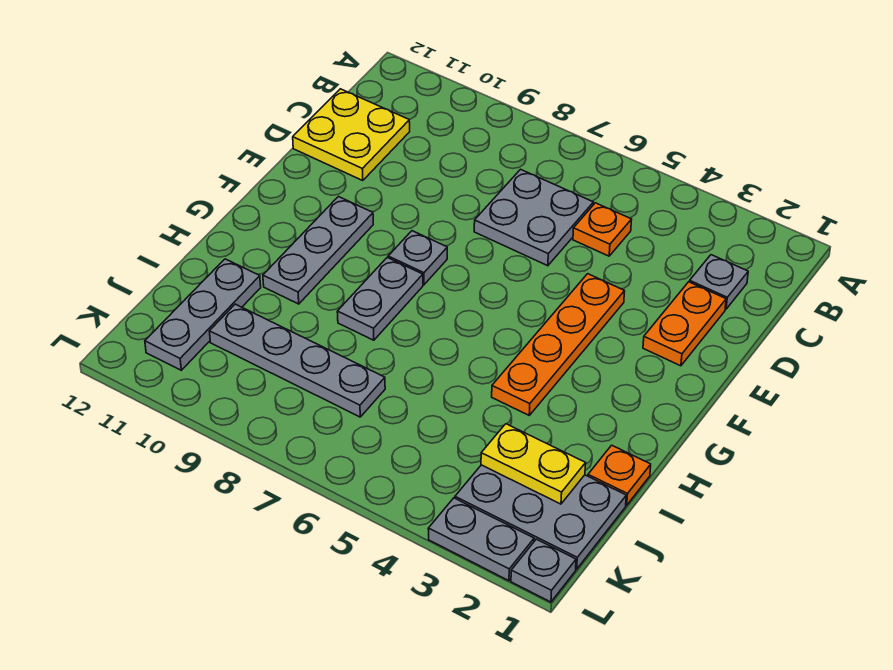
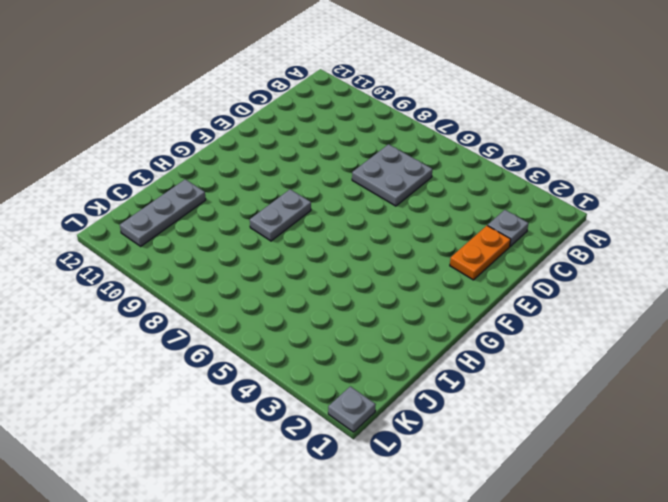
none -> orange 1x1 plate [573,203,632,256]
none -> yellow 2x2 plate [293,89,410,180]
none -> orange 1x4 plate [492,274,625,415]

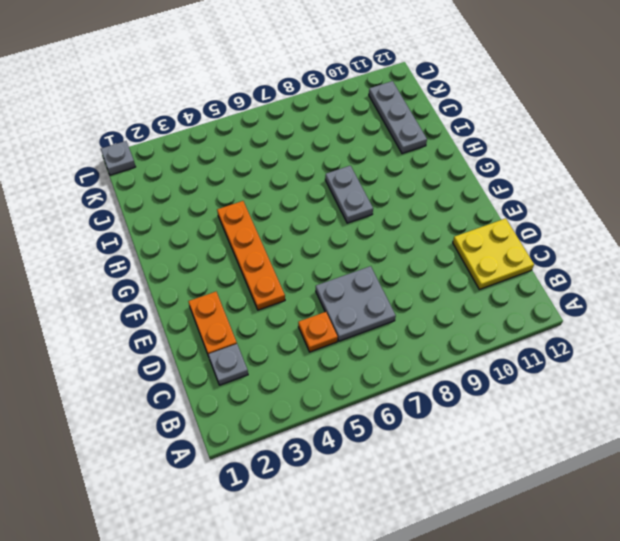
none -> grey 1x1 plate [388,231,447,285]
none -> grey 1x3 plate [263,197,373,304]
none -> orange 1x1 plate [588,445,651,505]

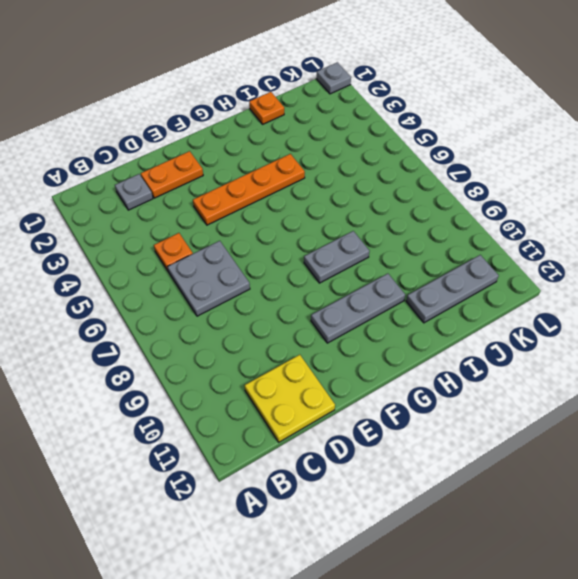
none -> grey 1x1 plate [388,231,447,285]
none -> grey 2x3 plate [455,465,626,569]
none -> grey 1x4 plate [209,304,385,417]

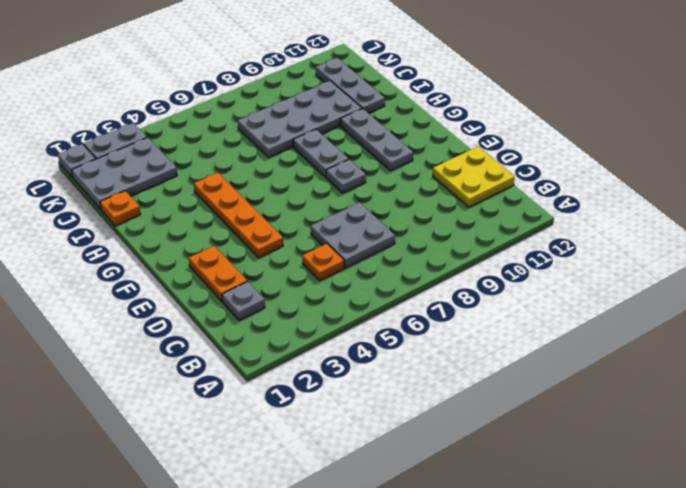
grey 2x4 plate [238,81,362,158] -> grey 1x4 plate [209,304,385,417]
none -> yellow 1x2 plate [481,424,586,504]

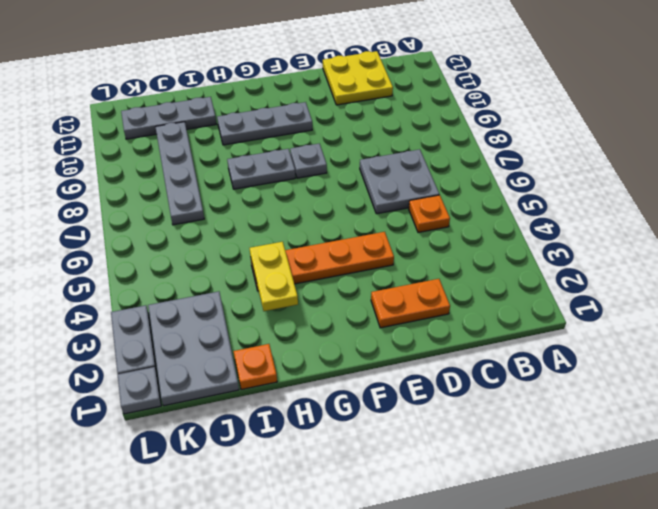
yellow 1x2 plate [250,242,298,311] -> yellow 1x2 plate moved to [481,424,586,504]
none -> grey 1x1 plate [690,255,748,309]

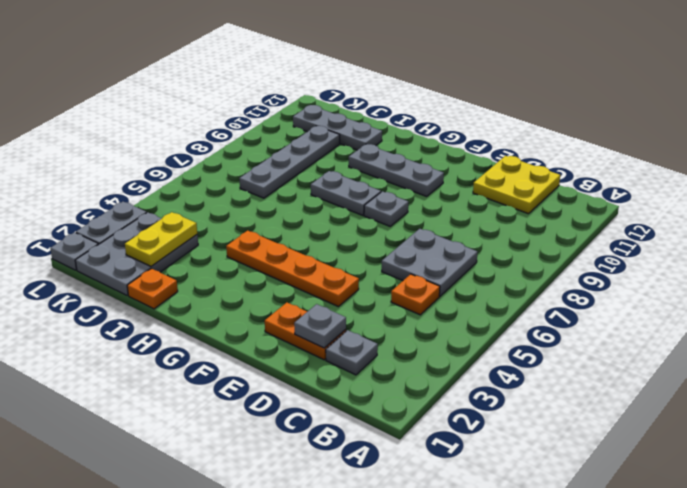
grey 1x1 plate [294,304,346,348] -> none

